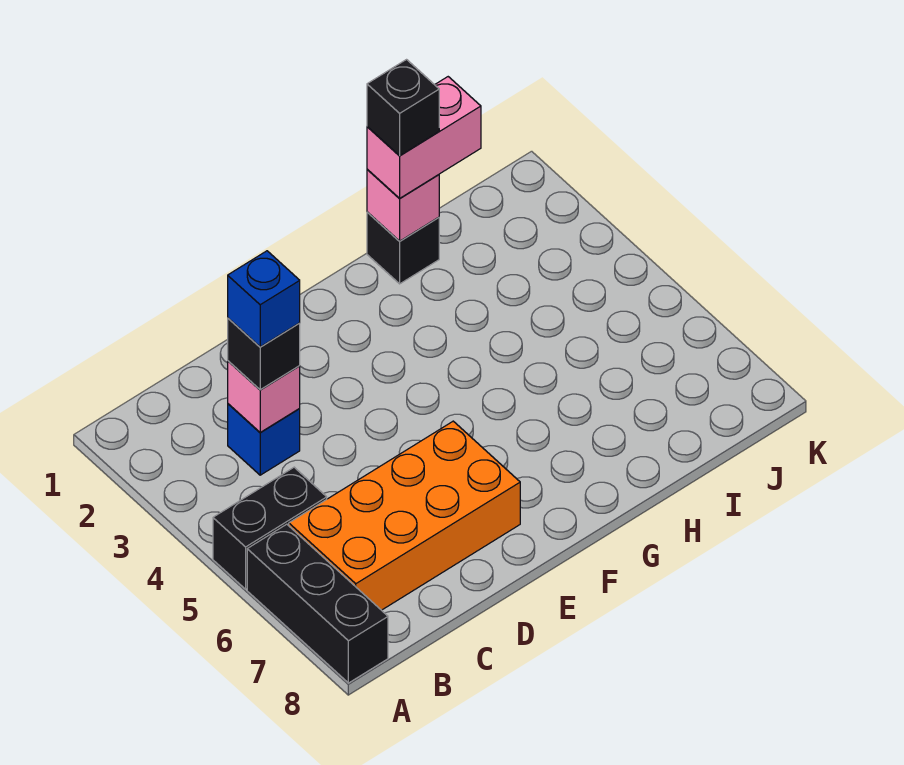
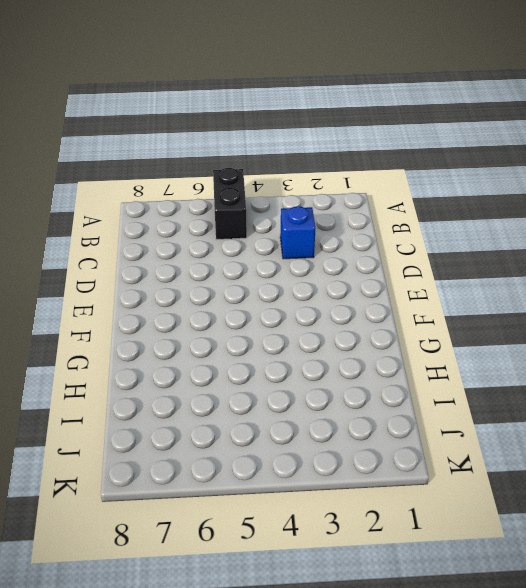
none -> black 1x3 brick [247,524,388,683]
none -> orange 2x4 brick [289,421,520,610]

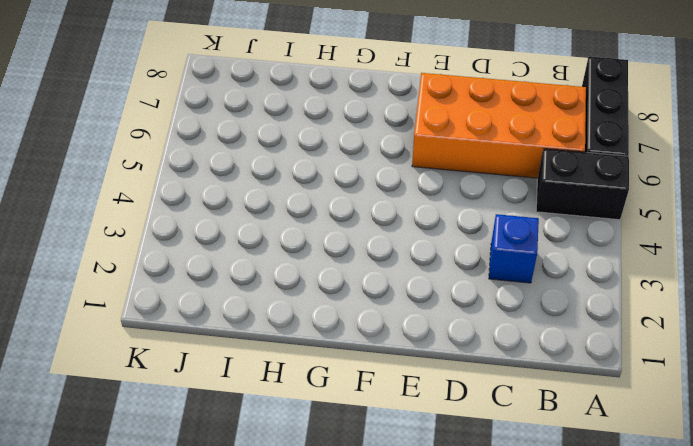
none -> black 1x1 brick [367,212,439,284]
none -> pink 1x1 brick [228,361,300,433]

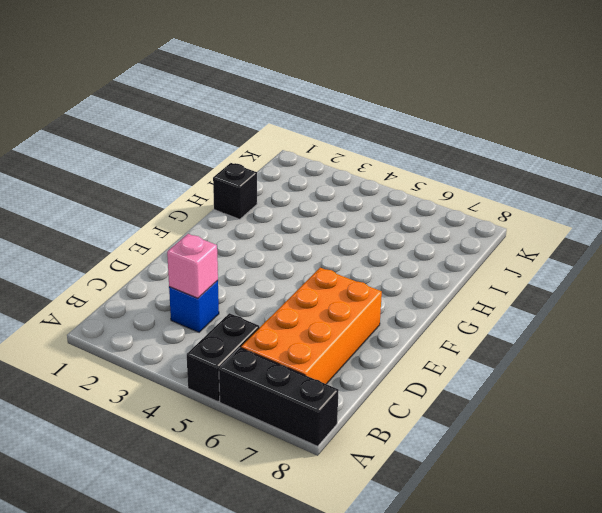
none -> pink 1x1 brick [367,170,439,241]
none -> black 1x1 brick [228,318,300,390]

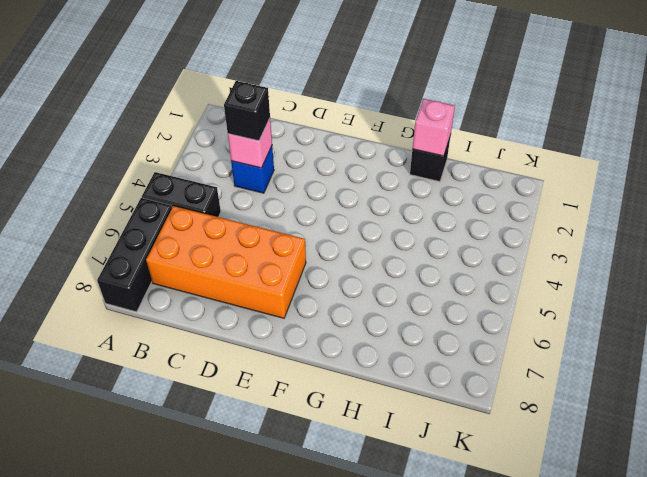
none -> pink 1x2 brick [367,77,481,199]
none -> blue 1x1 brick [228,251,300,347]

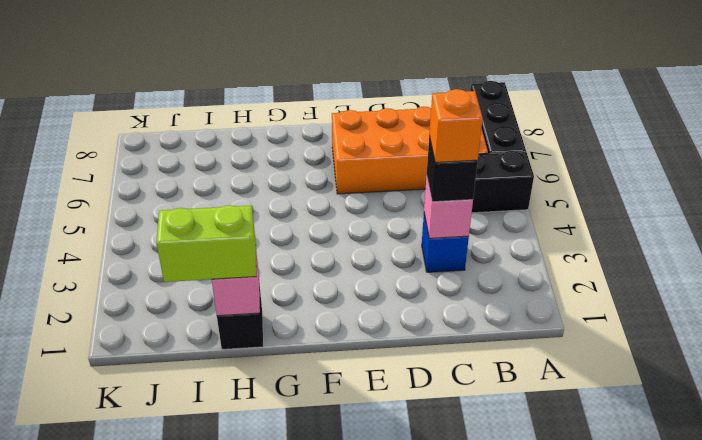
orange 1x1 brick [429,89,483,162] -> blue 1x1 brick [228,251,300,347]
lime 1x2 brick [156,205,256,282] -> pink 1x2 brick [367,77,481,199]
none -> black 1x1 brick [367,60,439,155]

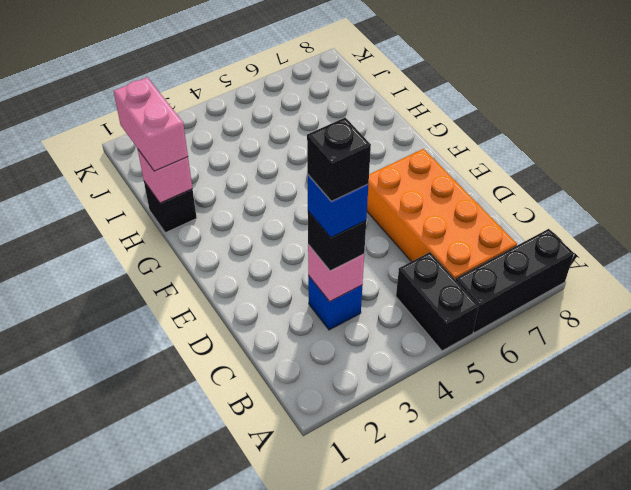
black 1x1 brick [307,118,371,201] -> black 1x1 brick moved to [367,60,439,155]

